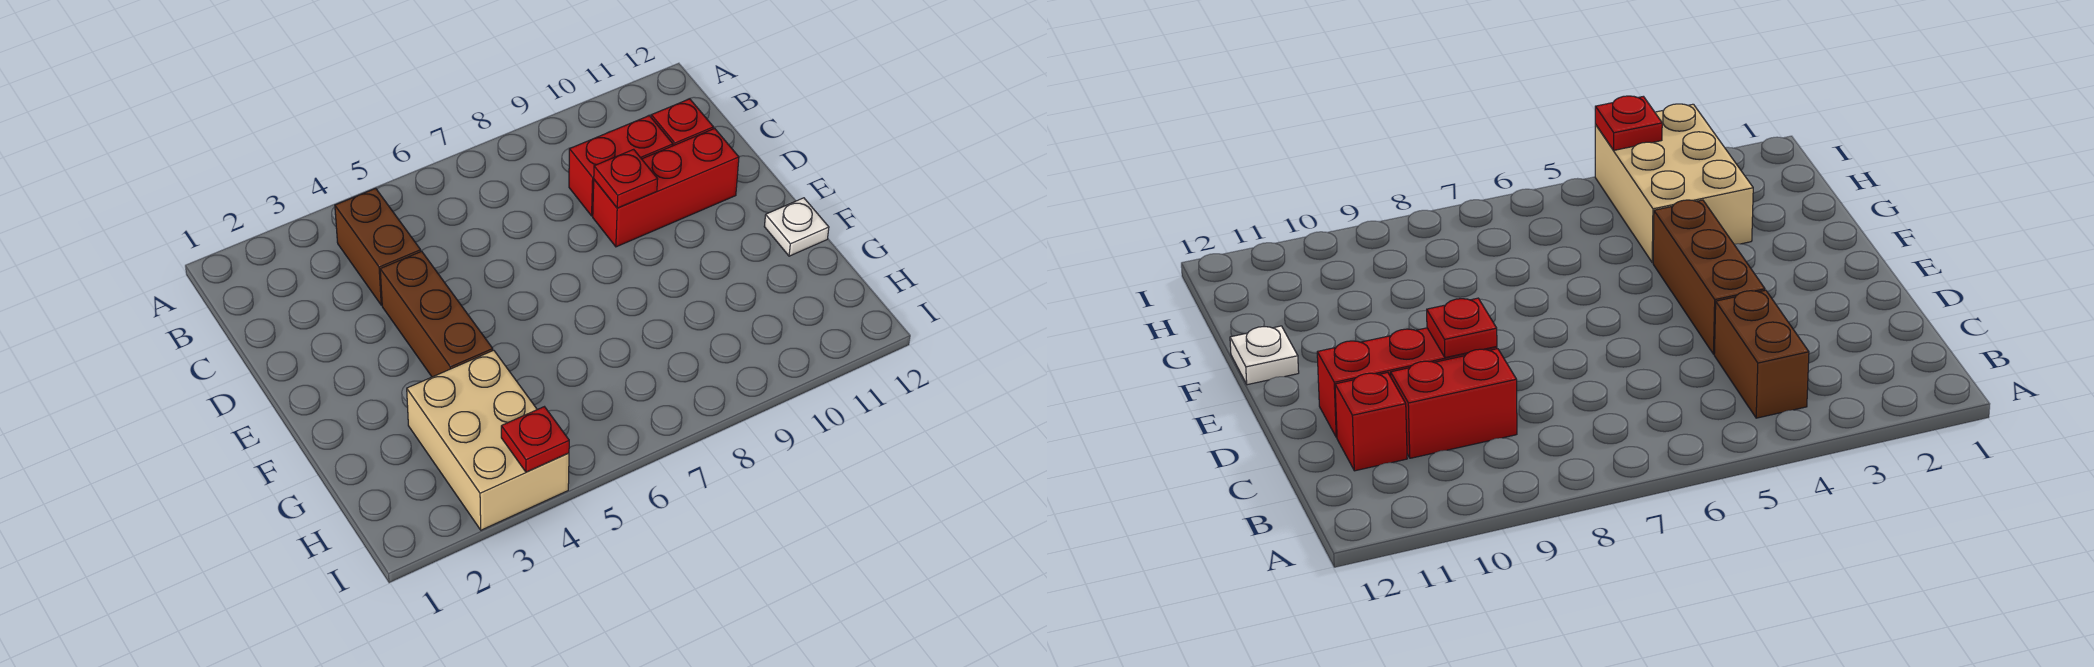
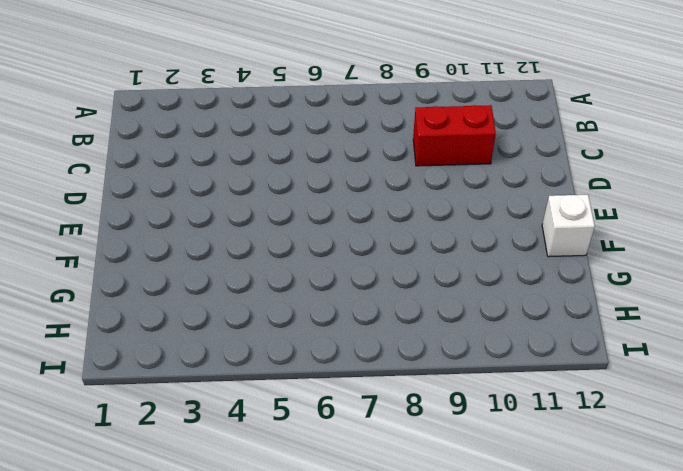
white 1x1 brick [542,195,595,257] -> white 1x1 plate [764,198,829,256]
none -> brown 1x2 brick [335,188,421,305]
none -> red 1x1 brick [651,99,714,146]

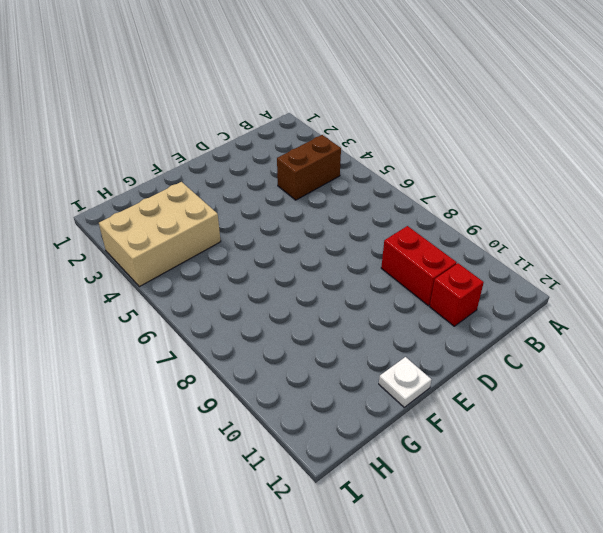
none -> brown 1x3 brick [380,251,493,377]
none -> red 1x3 brick [593,128,739,247]

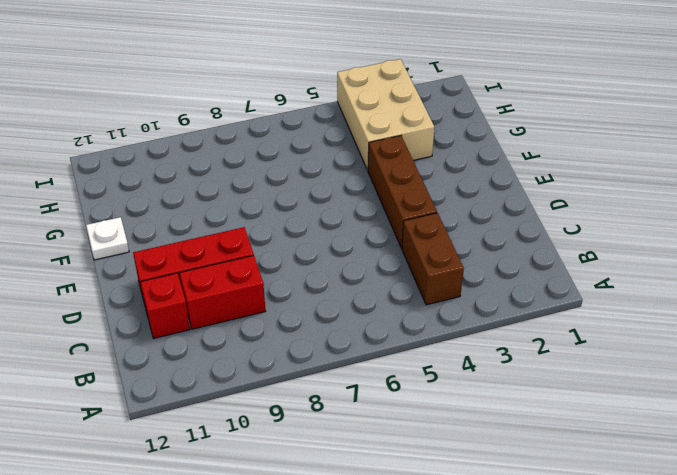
none -> red 1x1 plate [594,149,658,208]
none -> red 1x1 plate [501,407,569,472]

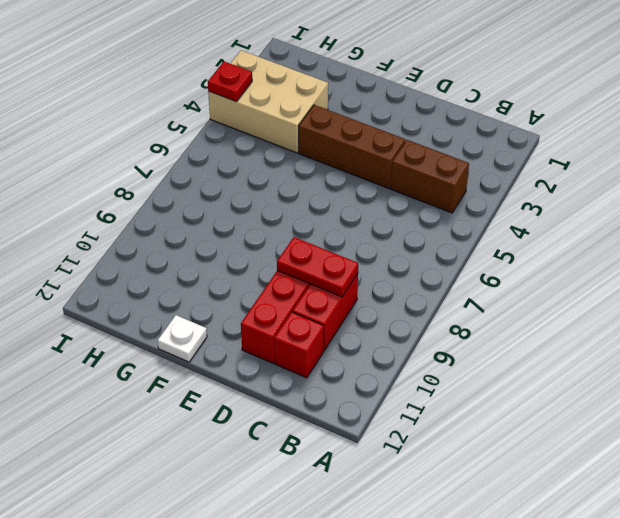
red 1x2 plate [277,237,358,297] -> red 1x1 plate [594,149,658,208]

